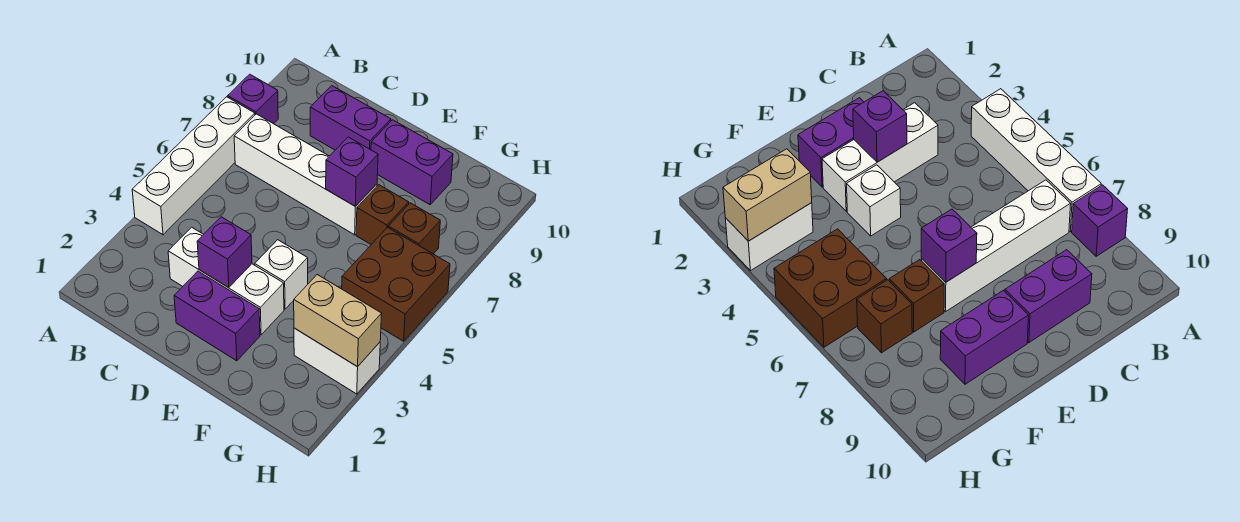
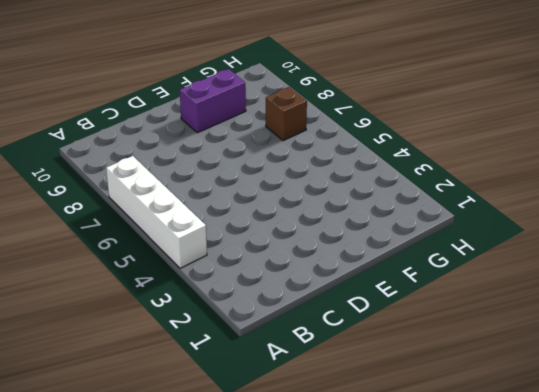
none -> purple 1x1 brick [228,74,278,124]
none -> white 1x4 brick [234,114,377,235]
none -> white 1x3 brick [168,227,284,335]

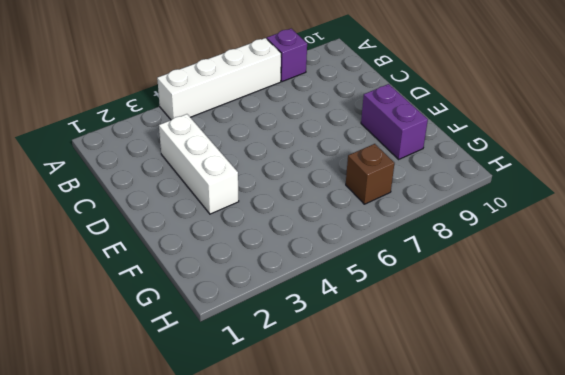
none -> white 1x4 brick [234,114,377,235]
none -> purple 1x2 brick [310,86,391,150]
none -> purple 1x2 brick [174,271,260,361]

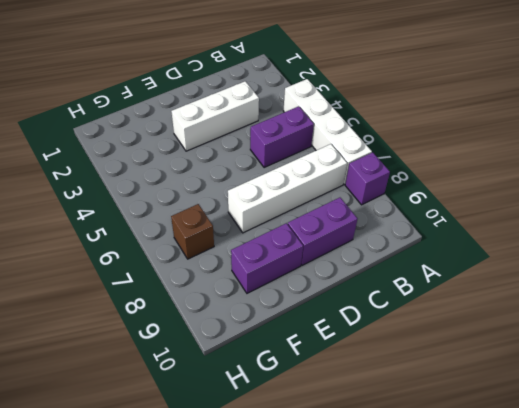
purple 1x2 brick [250,106,314,168] -> purple 1x2 brick moved to [174,271,260,361]
none -> white 1x1 brick [255,240,308,309]
none -> brown 1x1 brick [356,185,409,244]
none -> white 1x2 brick [294,328,380,394]

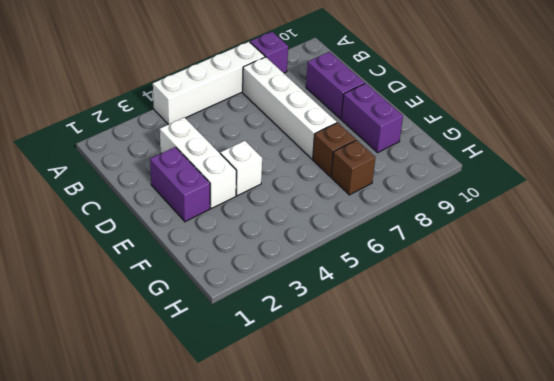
none -> white 1x2 brick [294,328,380,394]
none -> brown 2x2 brick [342,227,450,341]
none -> purple 1x1 brick [197,217,252,288]

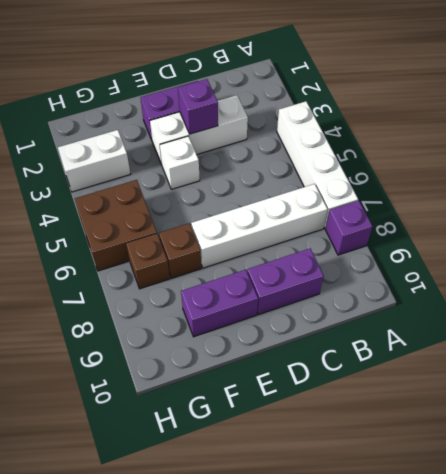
none -> purple 1x1 brick [326,137,378,206]
none -> tan 1x2 brick [294,275,382,367]

